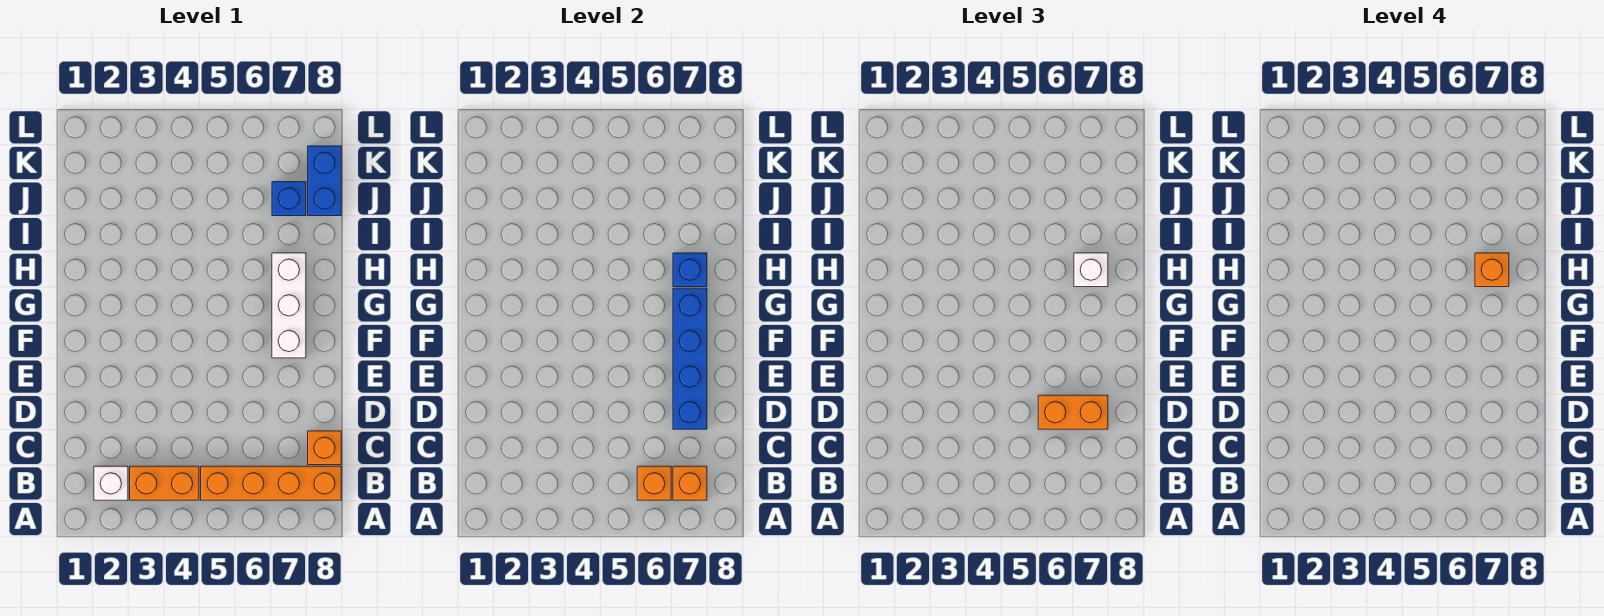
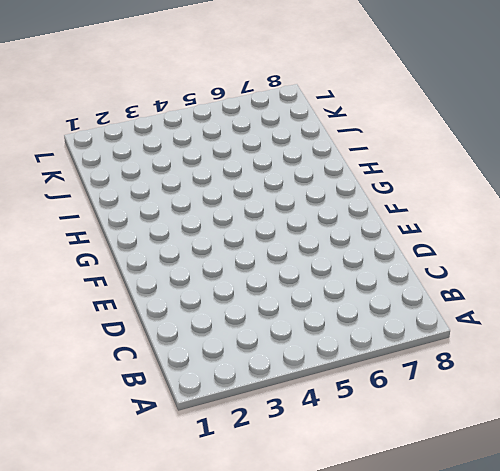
none -> white 1x1 brick [94,466,128,500]
none -> orange 1x2 brick [130,466,199,500]
none -> orange 1x4 brick [201,466,341,500]

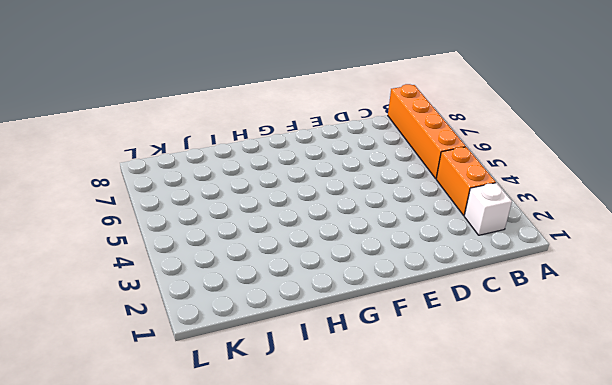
none -> orange 1x1 brick [308,431,341,465]
none -> white 1x3 brick [272,253,306,358]
none -> blue 1x1 brick [272,182,306,216]

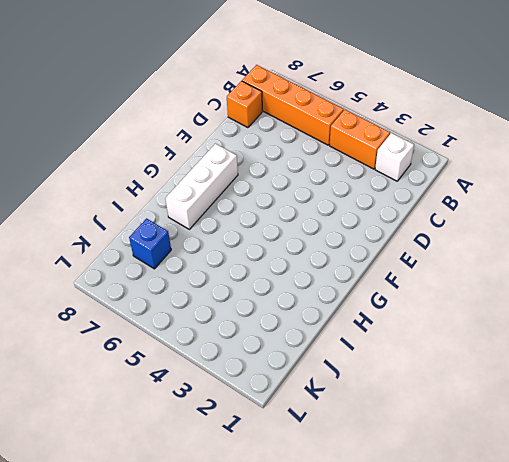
none -> blue 1x2 brick [308,146,341,216]
none -> orange 1x1 brick [637,466,671,500]
none -> orange 1x1 brick [673,466,707,500]

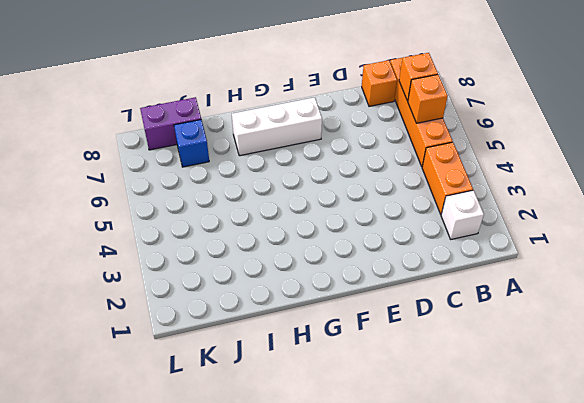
purple 1x2 brick [140,97,201,150] -> blue 1x2 brick [308,146,341,216]
none -> blue 1x4 brick [673,288,707,429]
none -> blue 1x1 brick [673,253,707,287]
none -> orange 1x2 brick [1038,395,1108,429]

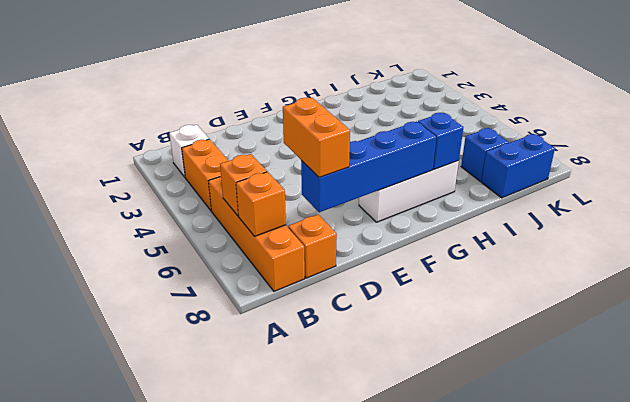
none -> white 1x1 brick [1074,253,1108,287]
none -> orange 1x1 brick [1475,253,1509,287]

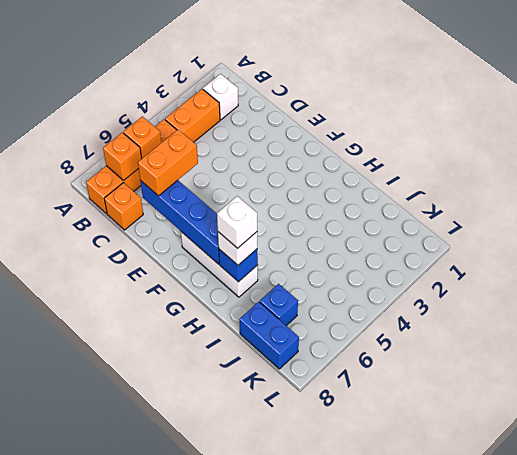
white 1x1 brick [217,196,257,248] -> orange 1x1 brick [1475,253,1509,287]

